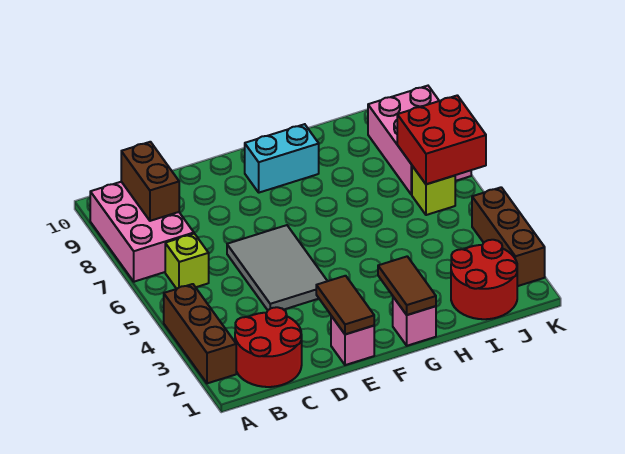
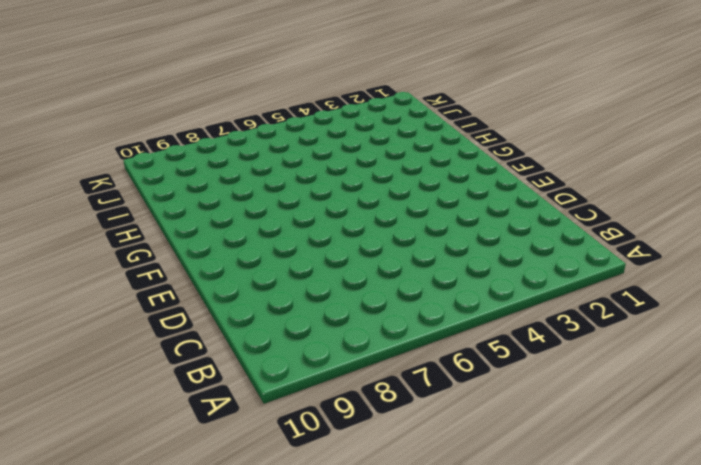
none -> brown 1x3 brick [164,284,236,383]
none -> pink 2x3 brick [90,182,194,282]
none -> red 2x2 round brick [235,307,302,387]

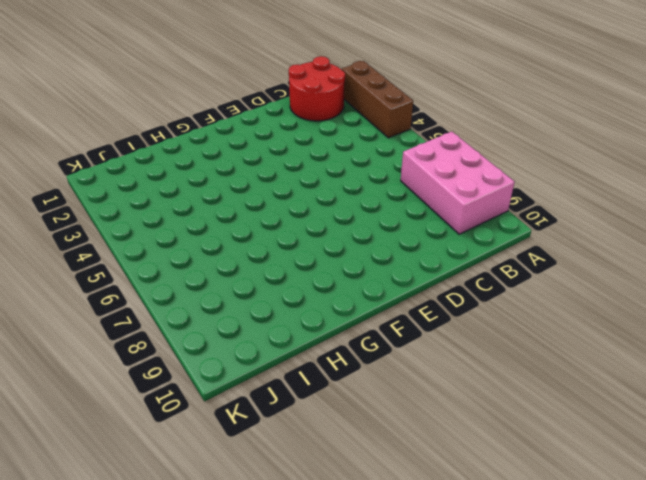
none -> lime 1x1 brick [165,234,209,289]
none -> grey 2x3 tile [227,225,327,310]
none -> pink 1x1 brick [331,316,374,365]

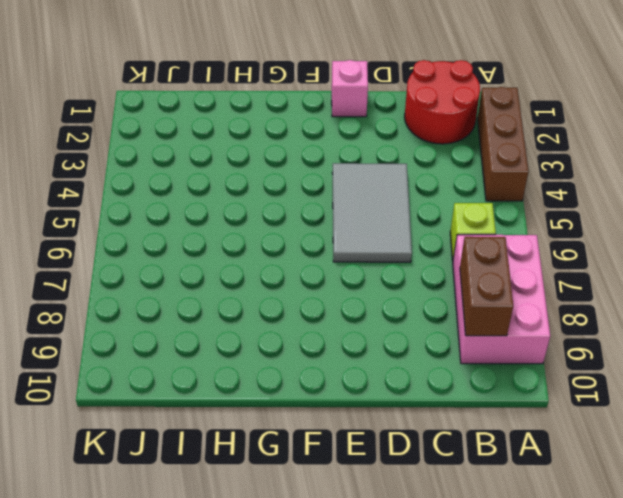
none -> cyan 1x2 brick [245,124,319,193]
none -> pink 1x1 brick [393,297,436,346]
none -> red 2x2 round brick [451,240,517,319]

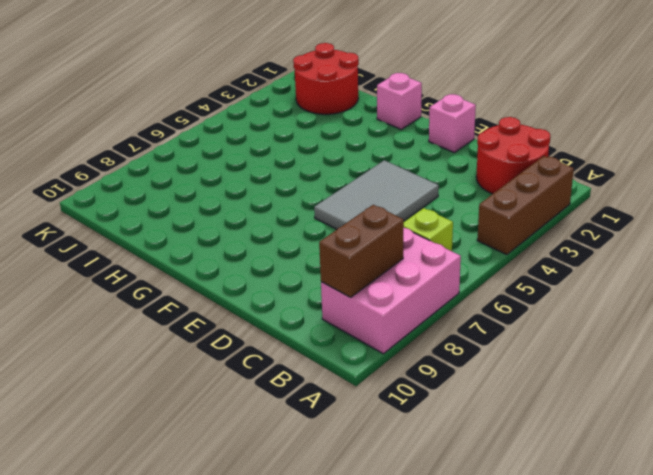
none -> cyan 1x2 brick [245,124,319,193]
none -> lime 1x1 brick [412,166,455,215]
none -> pink 2x3 brick [368,86,471,195]

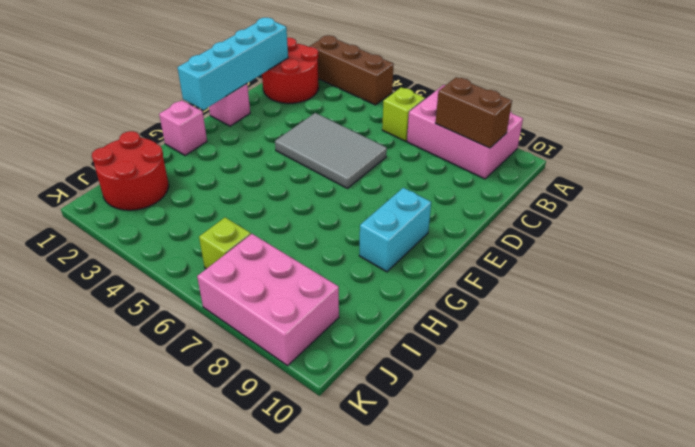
cyan 1x4 brick [178,18,288,110] -> brown 1x2 tile [316,276,374,334]
none -> brown 1x3 brick [472,187,545,286]
none -> brown 1x2 tile [378,256,436,315]
none -> red 2x2 brick [397,95,486,184]

